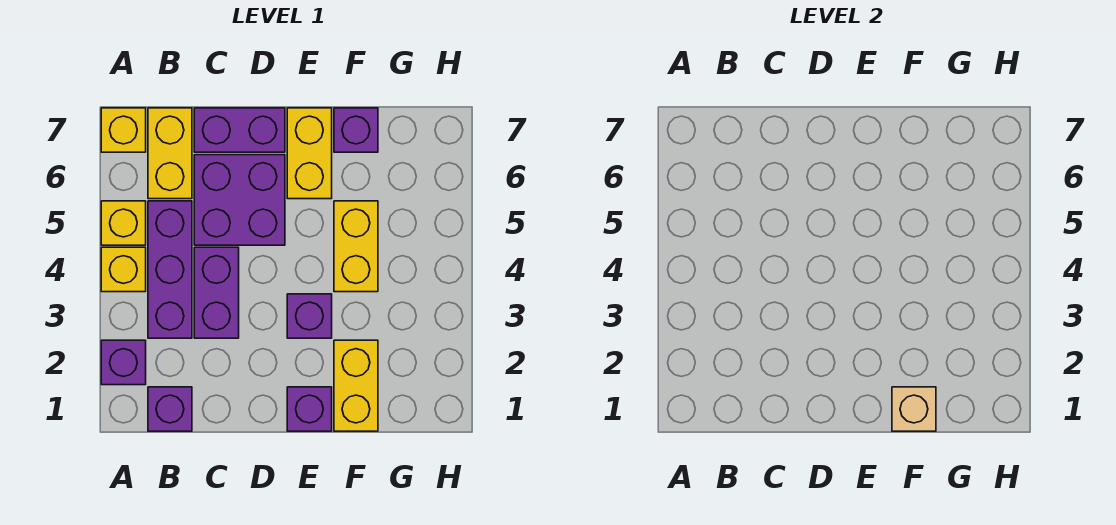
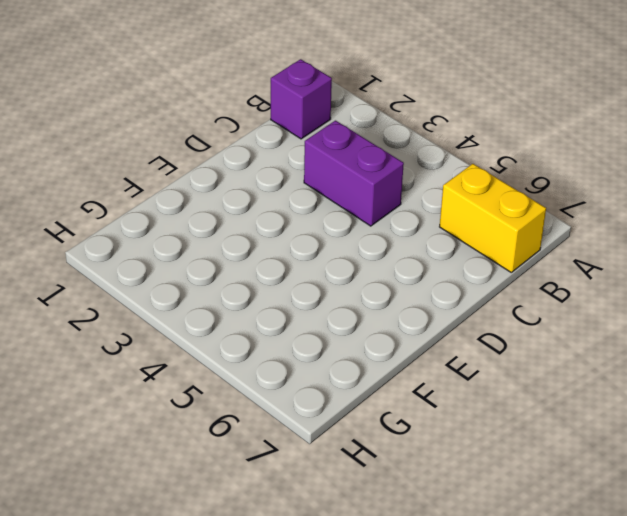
none -> purple 1x1 brick [101,340,146,385]
none -> yellow 1x1 brick [101,247,146,292]
none -> yellow 1x1 brick [101,201,146,245]

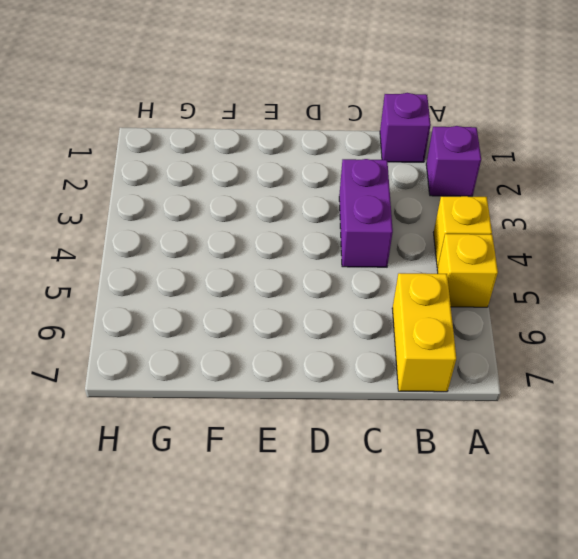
none -> yellow 1x1 brick [101,108,146,152]
none -> purple 1x3 brick [148,201,192,338]
none -> purple 2x2 brick [194,155,285,245]

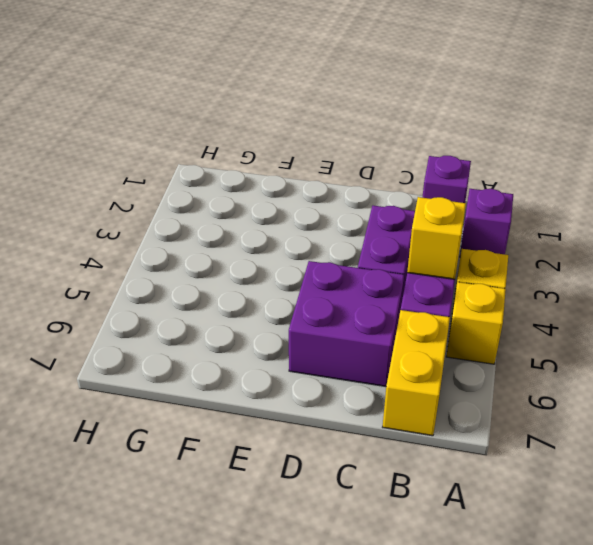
yellow 1x1 brick [407,197,466,279] -> yellow 1x1 brick moved to [101,108,146,152]
none -> purple 1x2 brick [194,108,285,152]
none -> purple 1x1 brick [287,387,332,431]
none -> purple 1x1 brick [287,294,332,338]

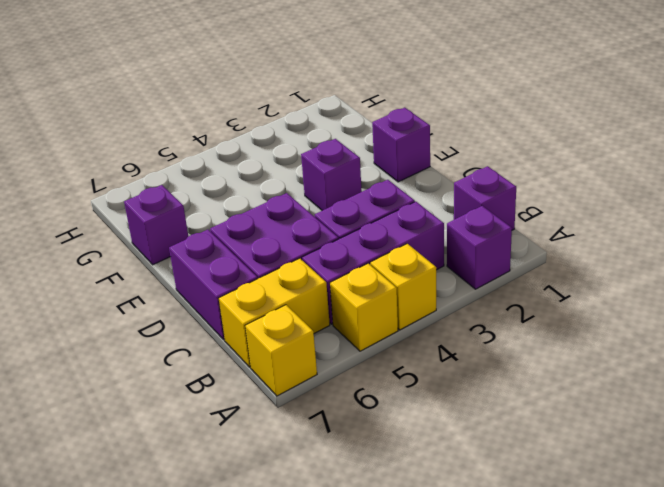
none -> yellow 1x2 brick [287,108,332,199]
none -> yellow 1x2 brick [334,340,378,431]
none -> yellow 1x2 brick [334,201,378,292]

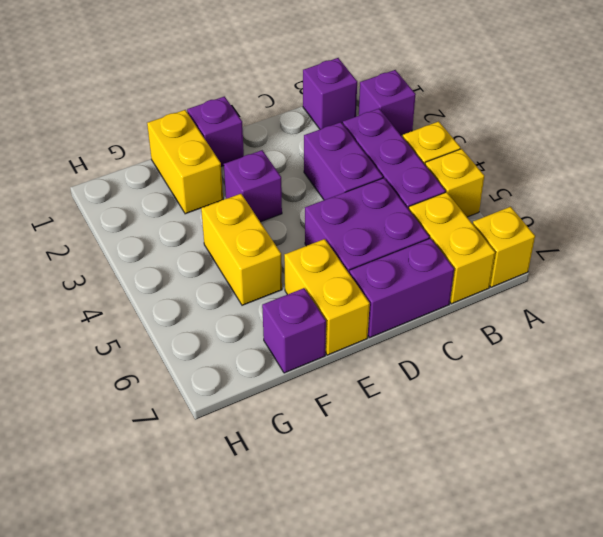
none -> tan 1x1 brick [892,387,936,431]

